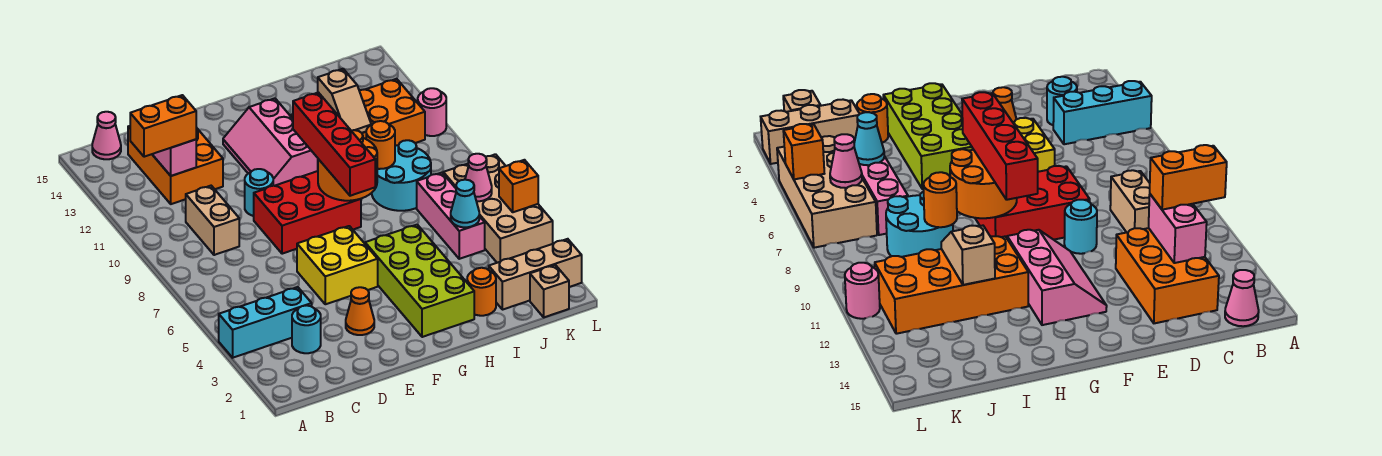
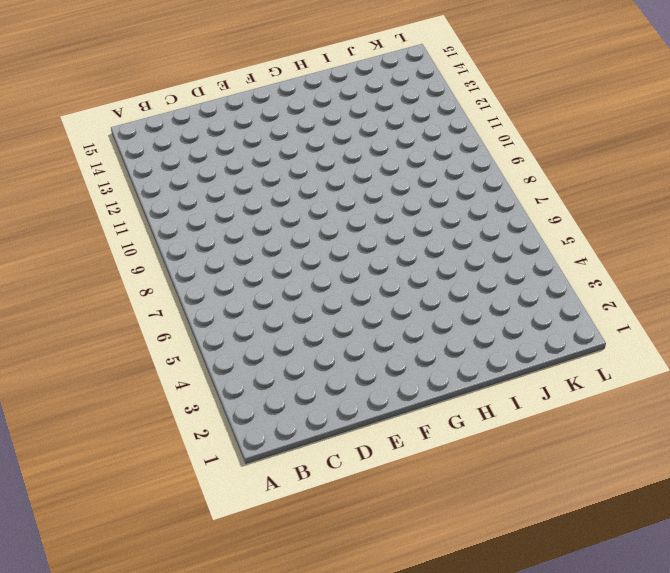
none -> cyan 1x3 brick [219,287,312,358]
none -> pink 1x1 cone [92,112,121,159]
none -> cyan 1x1 round brick [292,305,321,353]

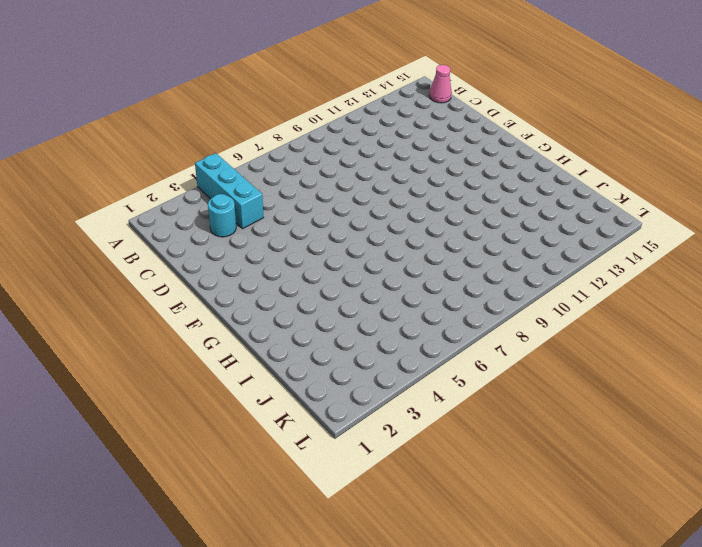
none -> tan 1x2 brick [186,186,239,255]
none -> orange 2x3 brick [128,126,223,204]
none -> orange 1x1 cone [346,287,374,335]

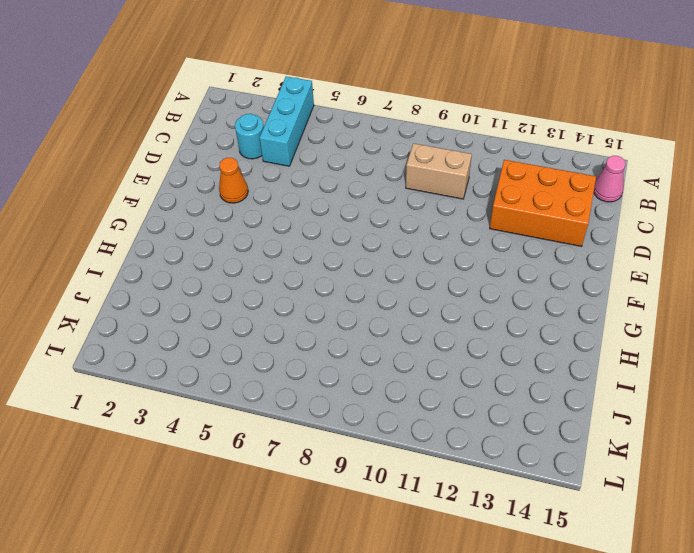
none -> yellow 2x2 brick [297,226,378,304]
none -> red 2x3 brick [254,171,361,254]
none -> cyan 1x1 round brick [245,169,273,216]

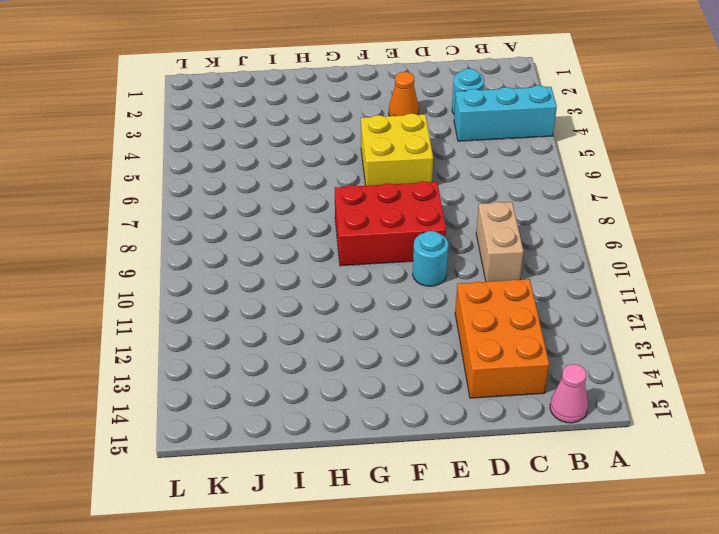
none -> pink 2x3 slope [223,98,318,186]
none -> lime 2x4 brick [365,225,474,337]
none -> orange 2x4 brick [291,79,425,146]

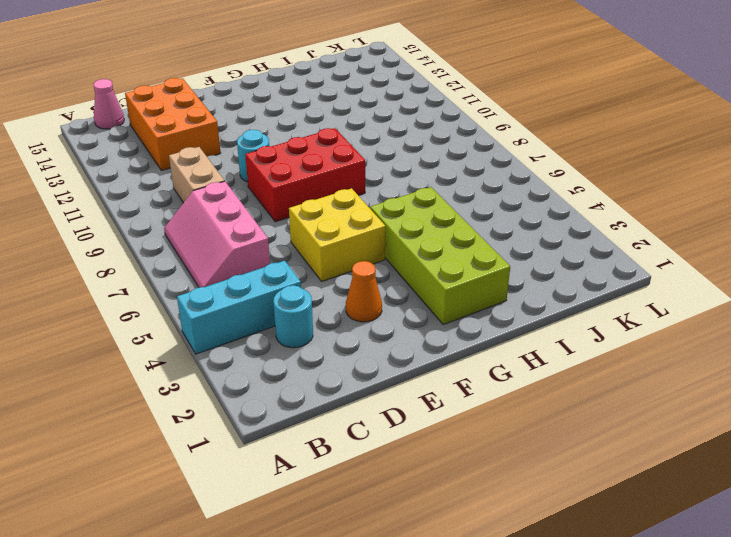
pink 2x3 slope [164,181,270,288] -> pink 2x3 slope moved to [223,98,318,186]
none -> orange 2x4 brick [291,79,425,146]
none -> orange 1x1 round brick [467,268,496,316]
none -> cyan 2x2 round brick [372,140,431,211]

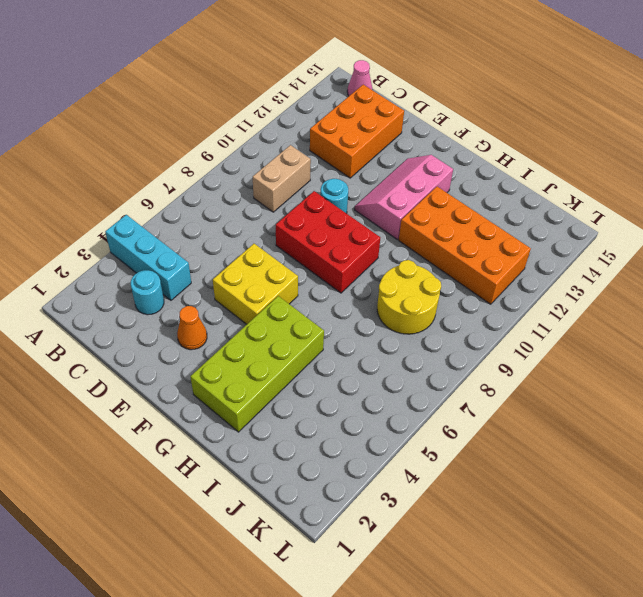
yellow 2x2 round brick [377,260,441,334] -> cyan 2x2 round brick [372,140,431,211]
none -> orange 1x1 round brick [467,268,496,316]
none -> tan 1x3 brick [489,239,582,310]
none -> pink 1x3 brick [417,173,485,259]

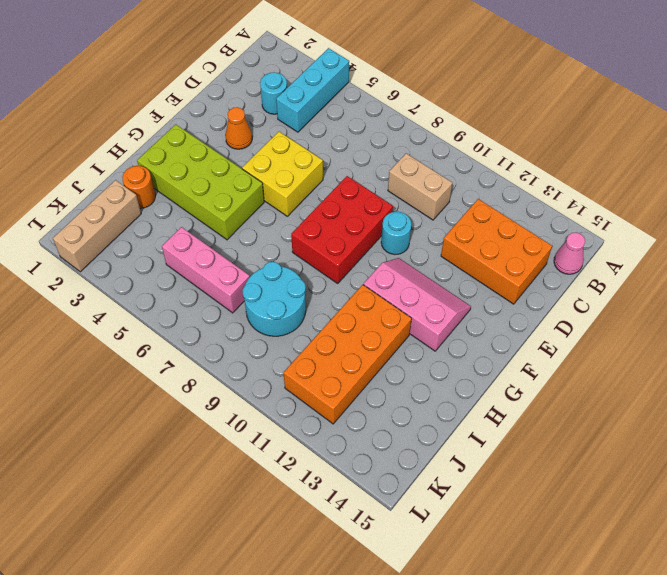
none -> tan 1x1 brick [530,265,569,317]
none -> tan 2x4 brick [443,154,553,263]
none -> pink 1x1 round brick [418,88,446,136]

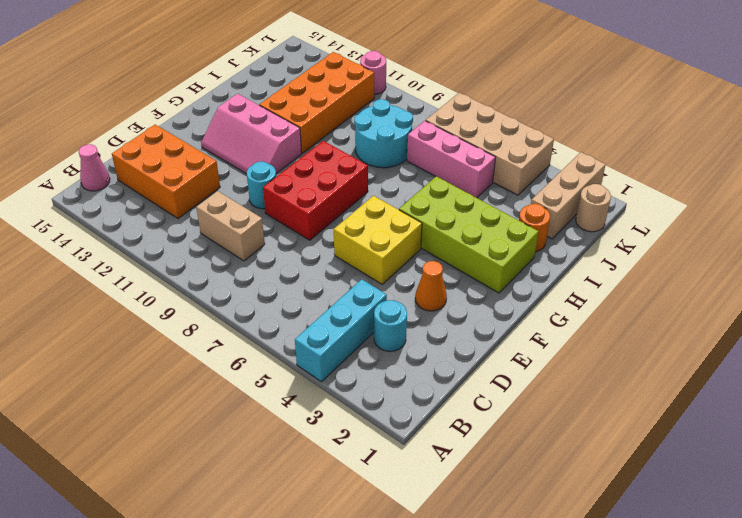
tan 1x1 round brick [576,184,611,232] -> tan 1x1 brick [530,265,569,317]
none -> pink 1x2 brick [152,139,196,176]
none -> orange 2x2 round brick [318,130,377,201]
none -> orange 1x1 round brick [366,121,395,169]

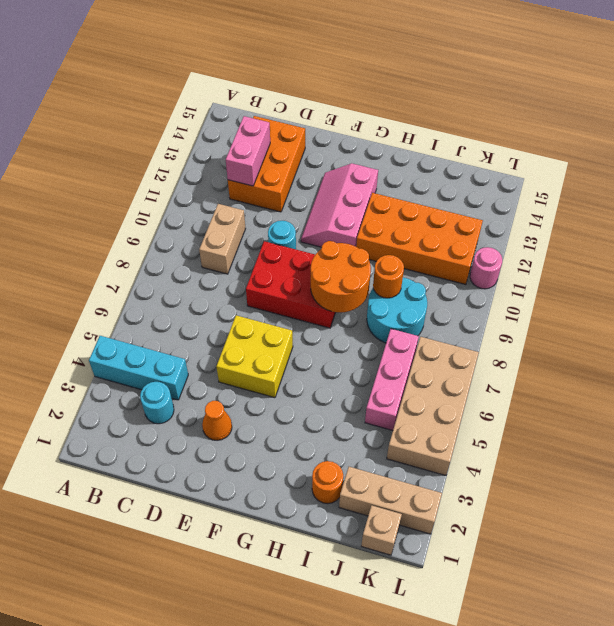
none -> pink 1x1 cone [92,112,121,159]
none -> lime 2x4 brick [365,225,474,337]
none -> tan 1x2 slope [318,69,371,133]

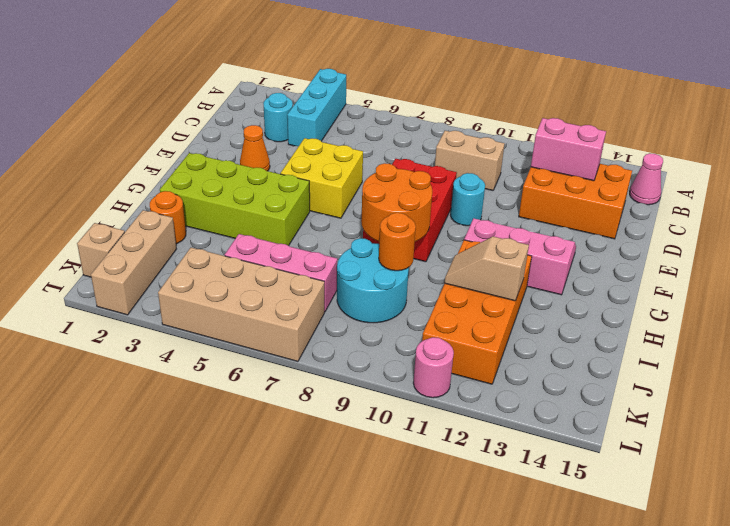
none -> cyan 1x1 cone [451,180,479,227]
none -> pink 1x1 cone [465,154,492,201]
none -> orange 1x1 brick [499,160,538,212]

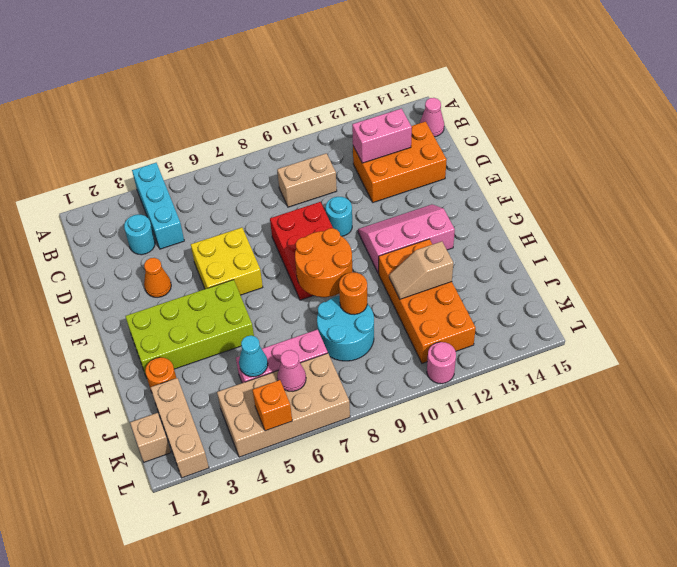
none -> orange 1x2 brick [130,95,196,157]
none -> red 1x4 brick [293,92,375,196]

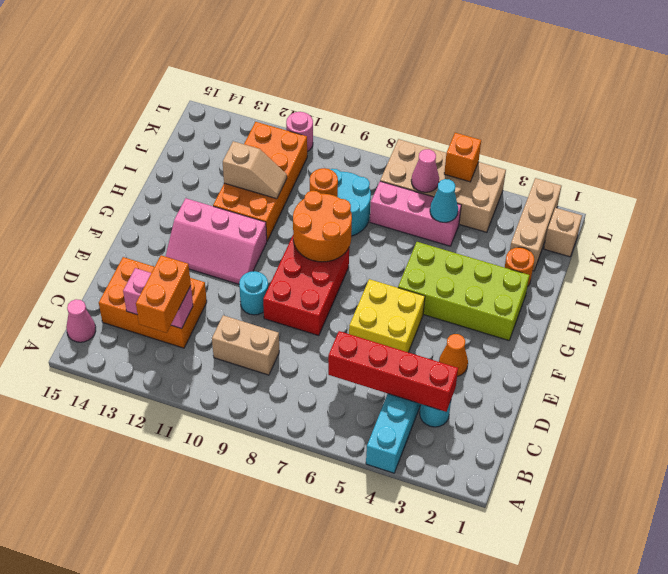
red 1x4 brick [328,331,458,412] -> red 1x4 brick moved to [293,92,375,196]

